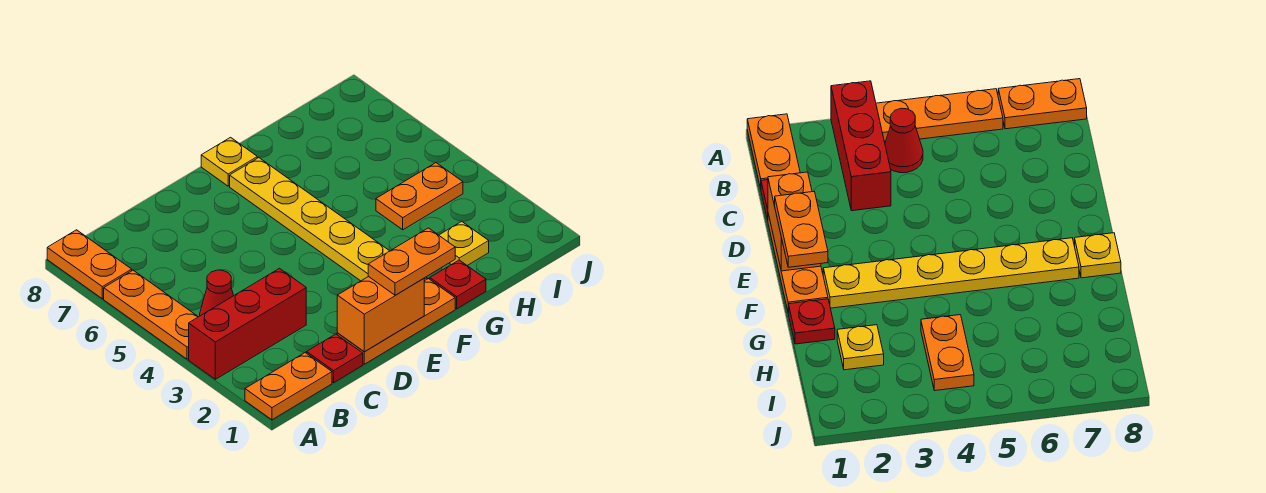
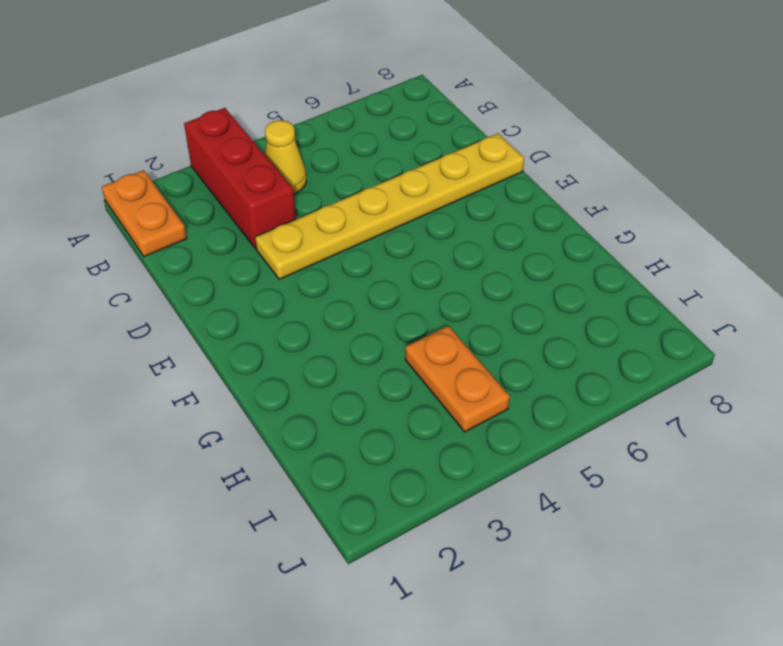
yellow 1x1 cone [264,120,306,194] -> red 1x1 cone [200,270,234,316]
yellow 1x6 plate [255,133,524,279] -> yellow 1x6 plate moved to [230,158,427,281]
none -> orange 1x3 plate [104,270,198,359]
none -> orange 1x2 plate [47,230,132,299]
none -> red 1x1 plate [307,334,363,383]

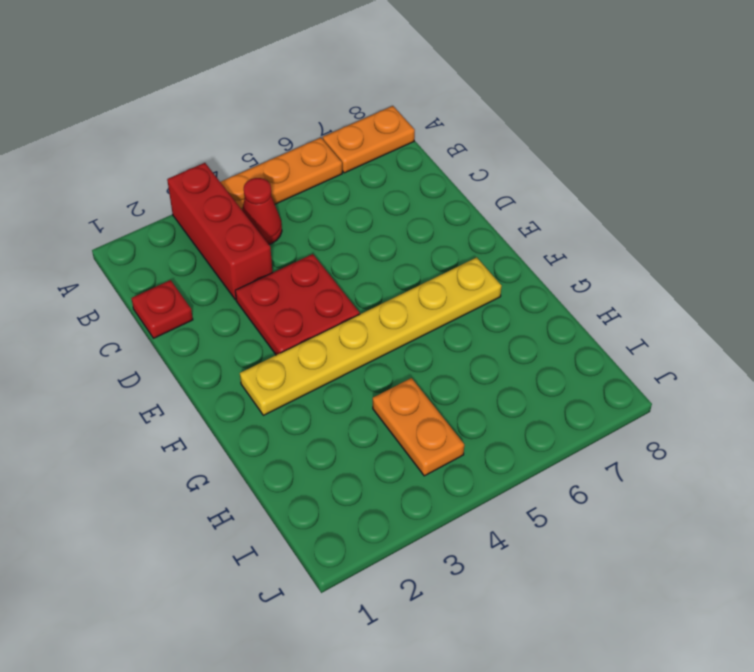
red 2x2 plate [235,254,360,355] -> none
none -> orange 1x2 plate [245,353,332,420]
none -> orange 1x3 plate [337,279,455,364]
none -> yellow 1x1 plate [201,137,257,186]

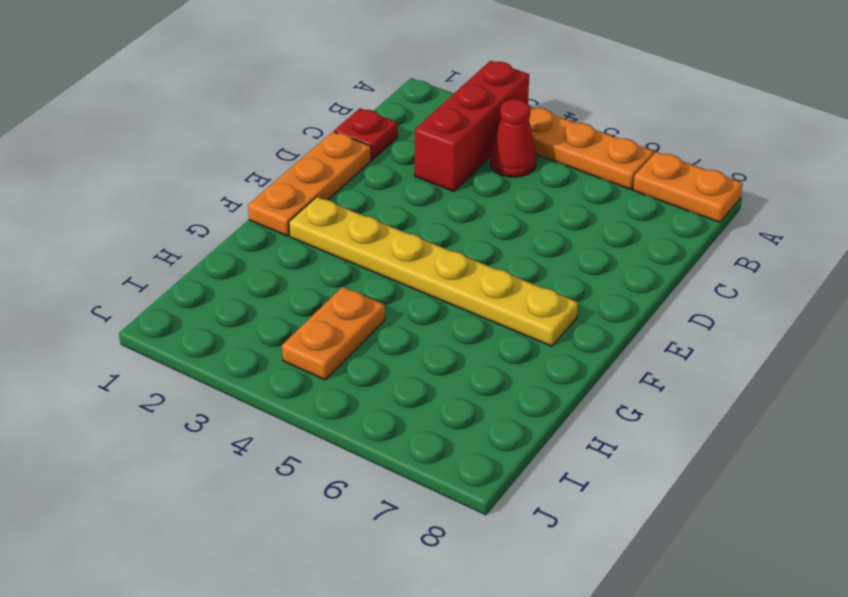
none -> orange 1x2 plate [245,353,332,420]
none -> yellow 1x1 plate [201,137,257,186]
none -> red 1x1 plate [430,260,486,309]

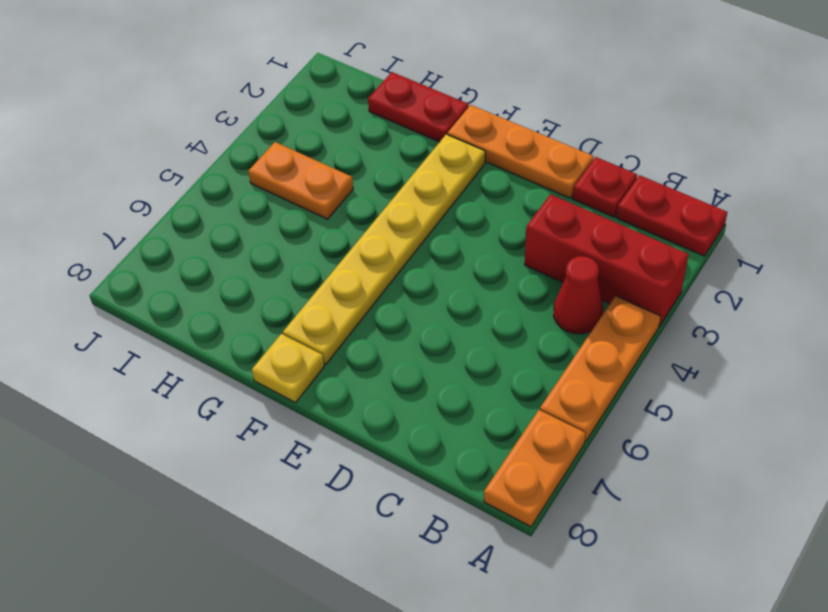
red 1x2 plate [616,175,727,256] -> orange 1x2 plate [245,353,332,420]
red 1x2 plate [368,72,469,142] -> red 1x1 plate [430,260,486,309]
none -> yellow 1x1 plate [439,221,489,265]
none -> orange 1x2 brick [337,276,424,352]
none -> orange 1x2 plate [368,228,455,295]

